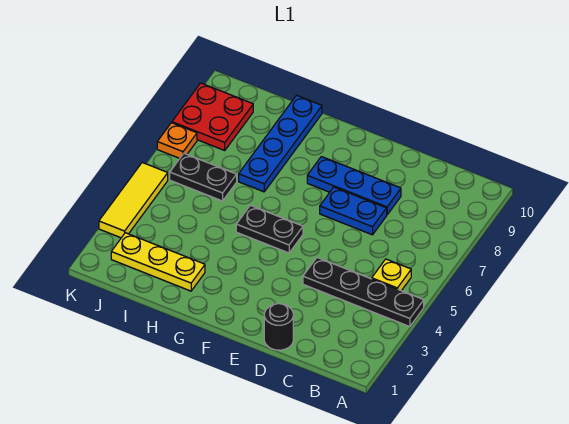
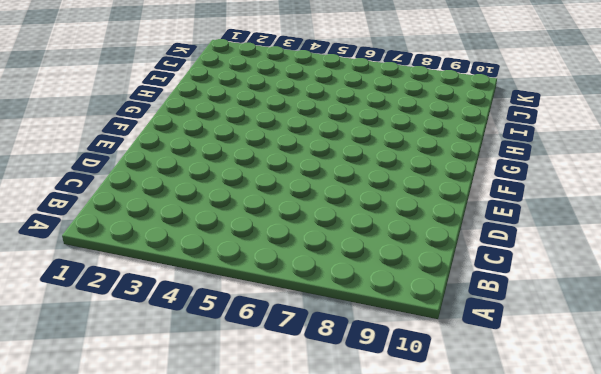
none -> black 1x4 plate [303,258,424,327]
none -> yellow 1x1 plate [372,259,411,291]
none -> black 1x1 round brick [264,304,293,350]

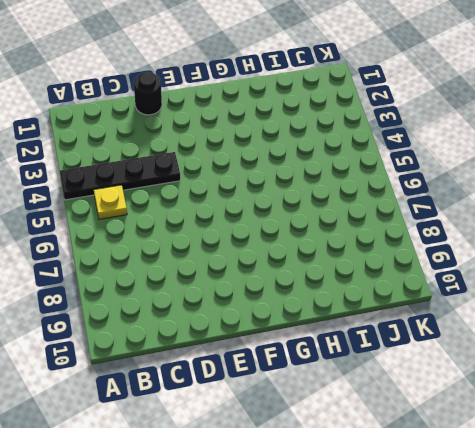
none -> blue 1x2 plate [320,187,387,235]
none -> blue 1x3 plate [307,157,401,215]
none -> black 1x2 plate [236,205,303,253]

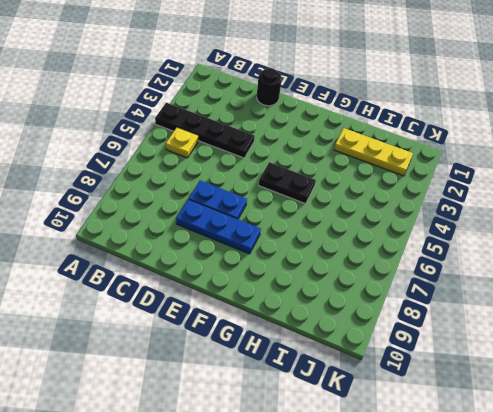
none -> blue 1x4 plate [239,95,322,192]
none -> black 1x2 plate [170,154,237,201]
none -> red 2x2 plate [172,83,253,150]

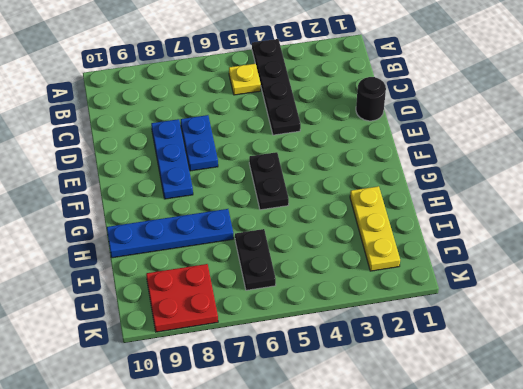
none -> yellow 1x3 tile [99,163,168,238]
none -> orange 1x1 plate [157,123,197,158]

